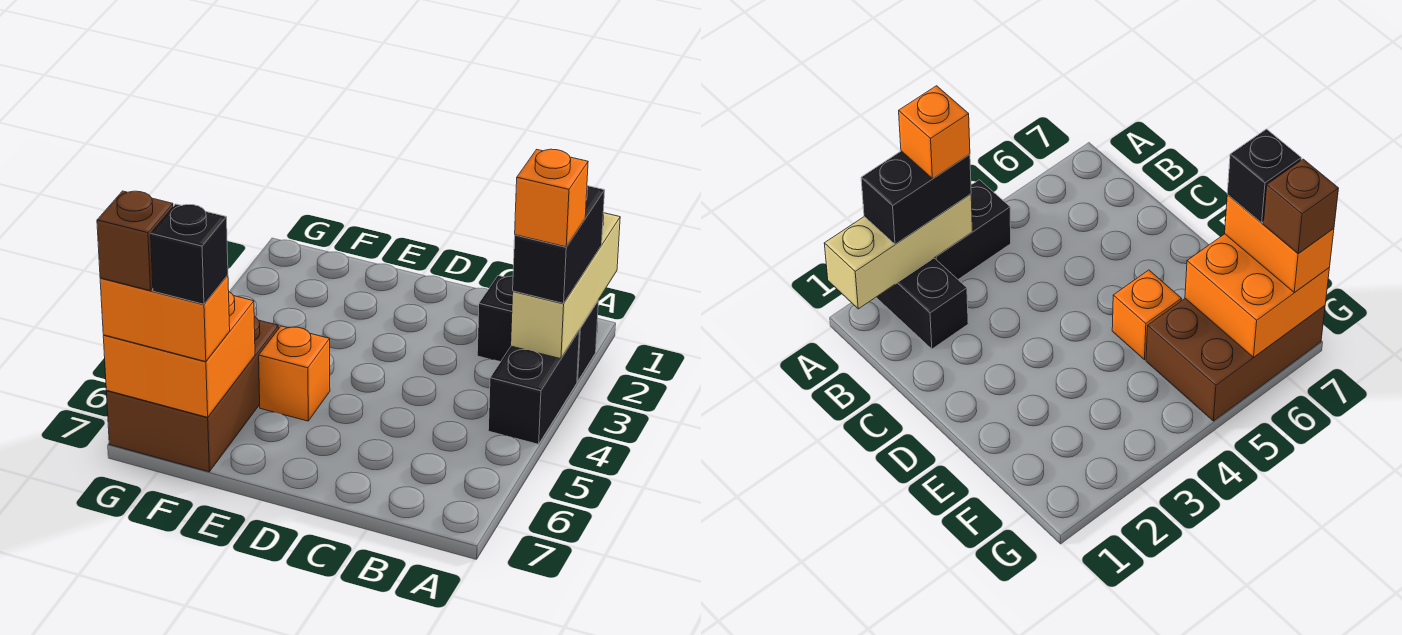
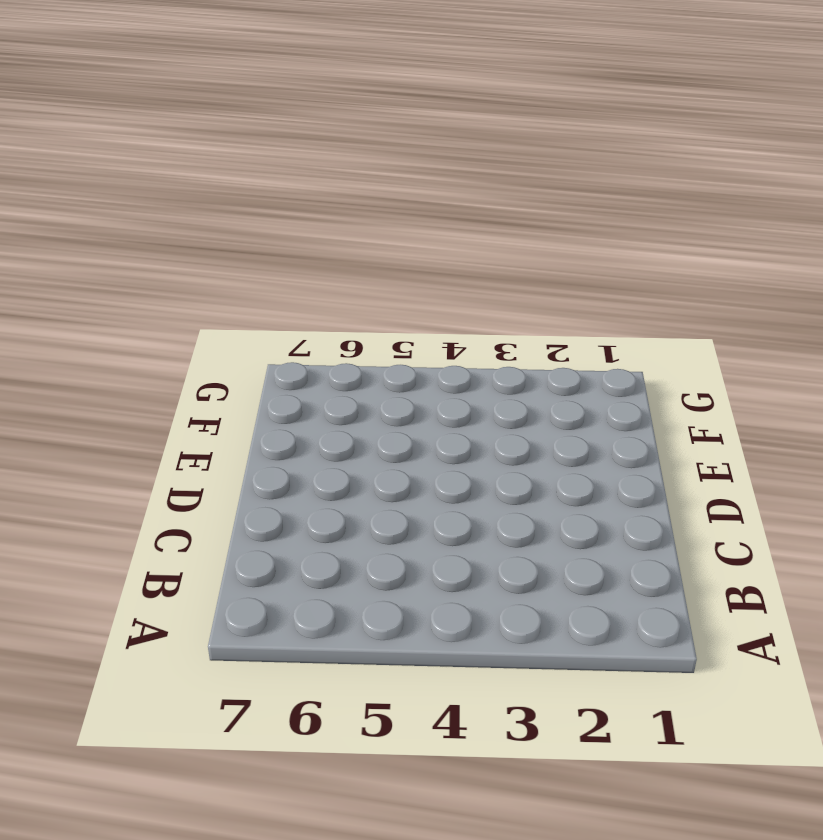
none -> black 1x2 brick [477,276,599,381]
none -> black 1x2 brick [488,330,580,444]

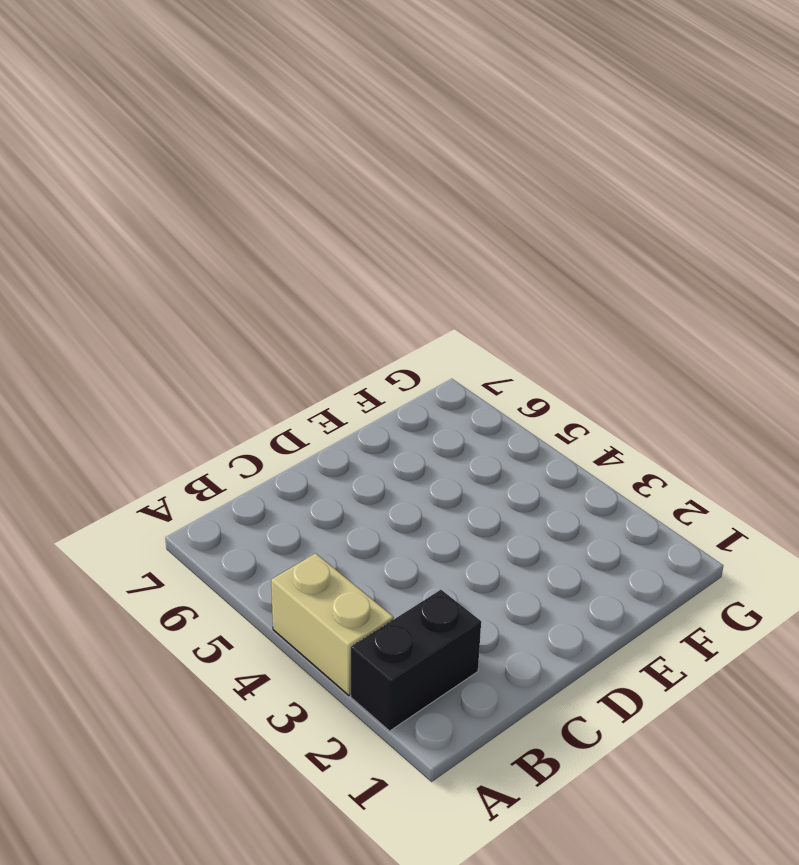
tan 1x2 brick [271,553,394,695] -> black 1x2 brick [488,330,580,444]
none -> orange 1x1 brick [259,326,330,421]
none -> brown 2x3 brick [106,317,278,472]

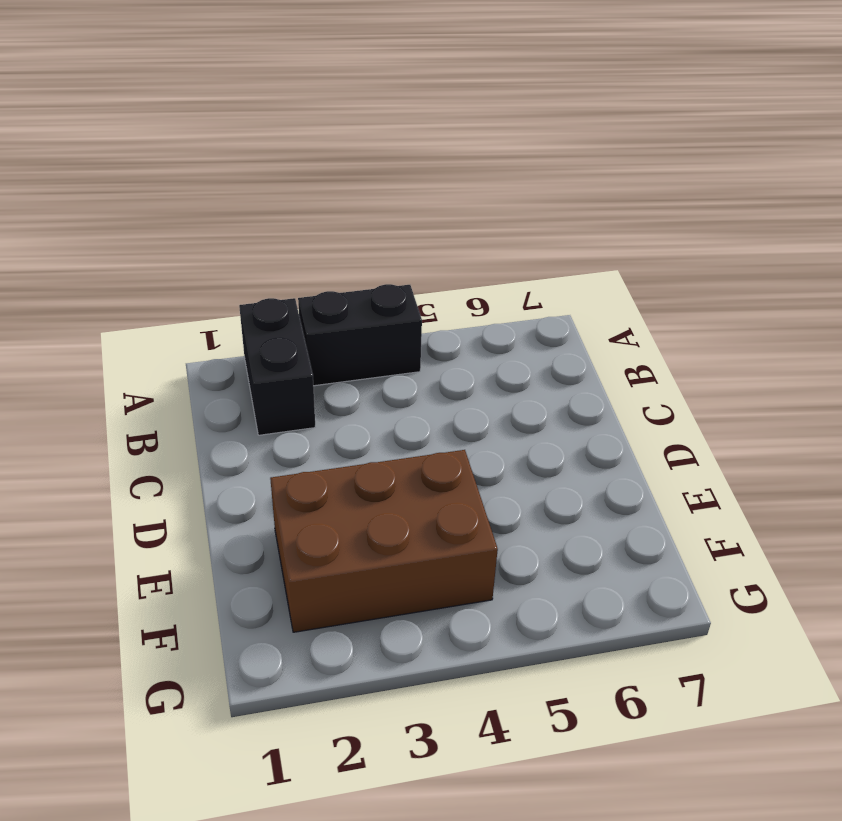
brown 2x3 brick [270,450,498,632] -> brown 2x3 brick moved to [106,317,278,472]
none -> orange 1x1 brick [259,326,330,421]
none -> tan 1x3 brick [511,213,620,359]

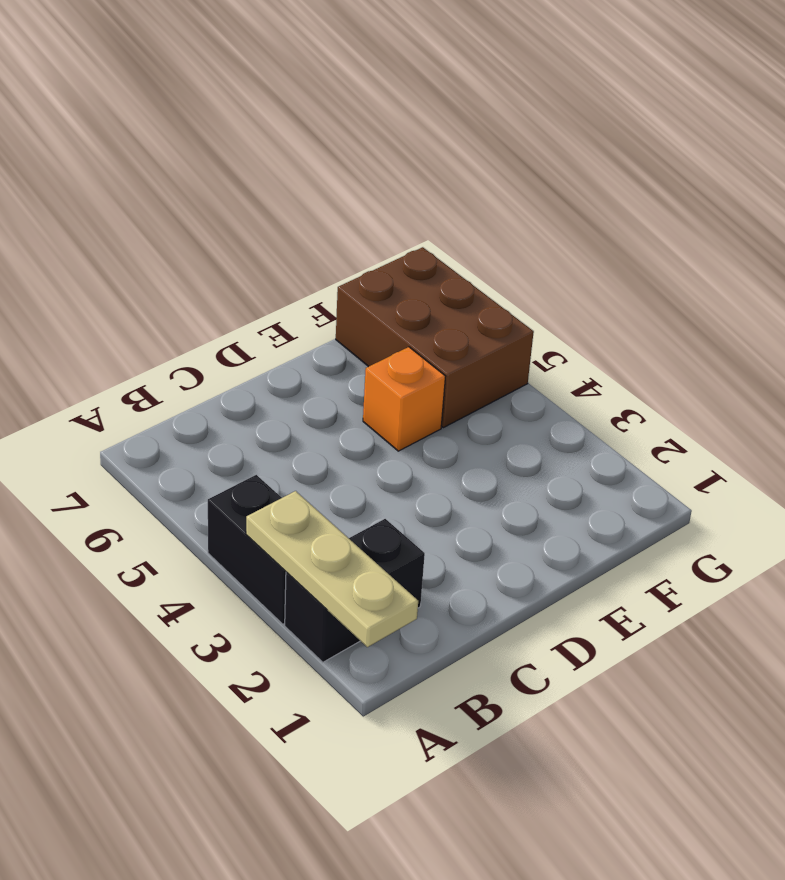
tan 1x3 plate [246,491,418,647] -> tan 1x3 brick [511,213,620,359]
none -> orange 2x2 brick [103,292,255,417]
none -> black 1x2 brick [513,186,605,303]

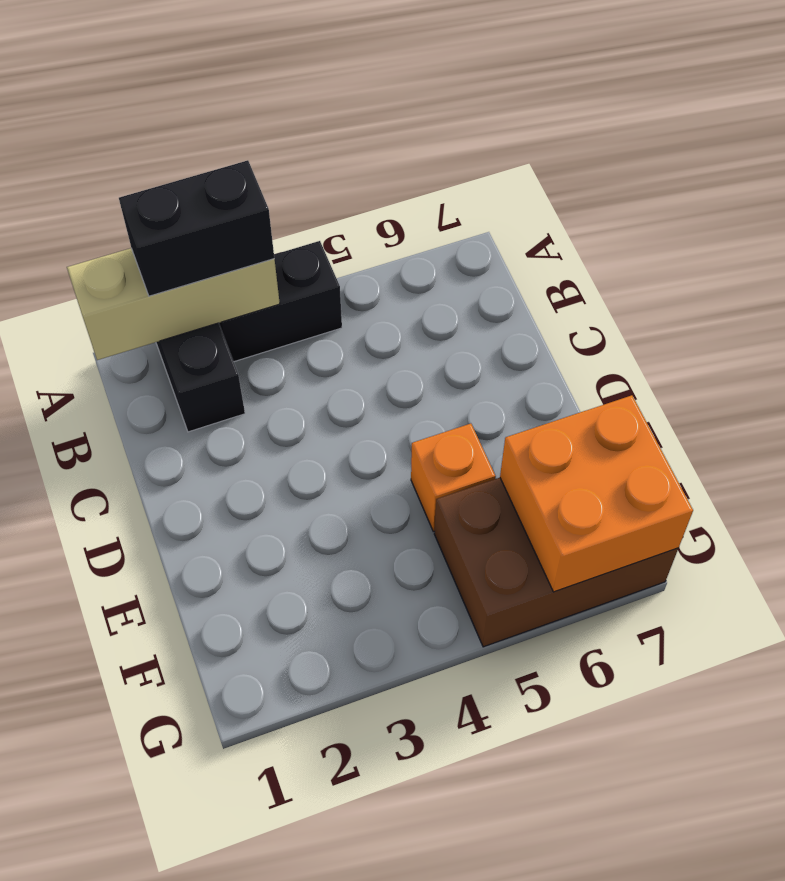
none -> orange 1x2 brick [100,275,230,362]
none -> orange 1x1 brick [515,149,588,247]

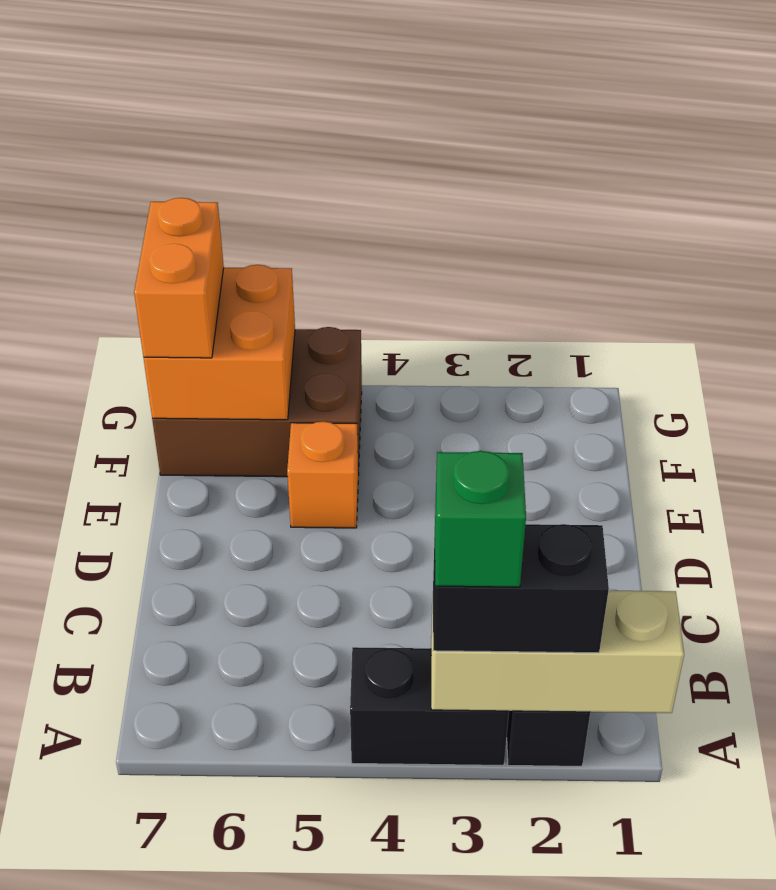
green 1x1 brick [435,451,526,587] -> orange 1x1 brick [515,149,588,247]
none -> black 1x1 brick [151,204,228,304]
none -> brown 1x1 brick [97,191,173,291]

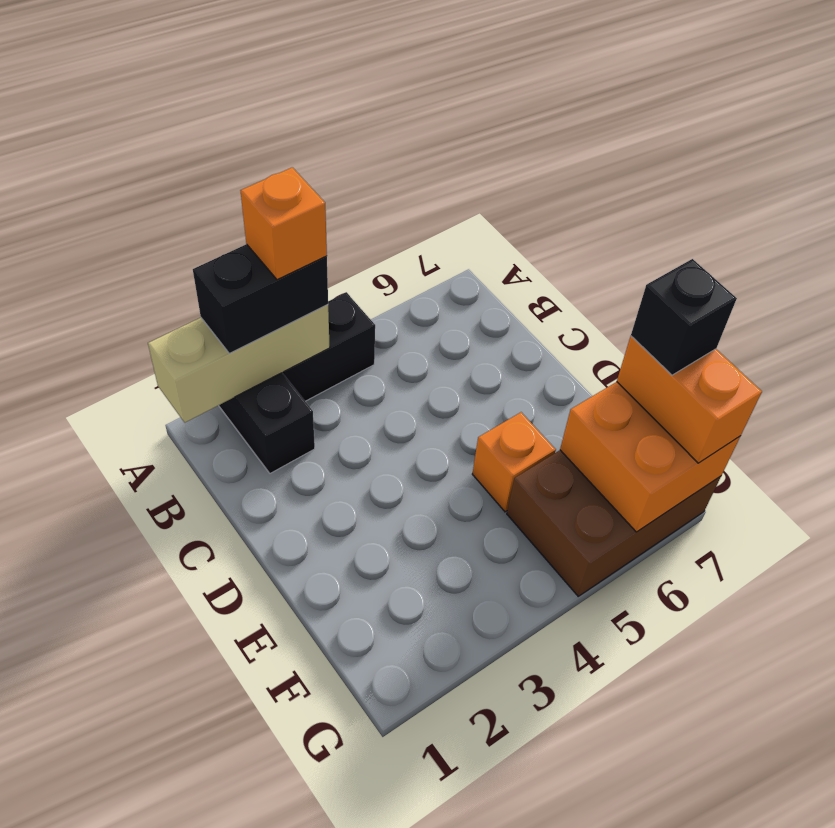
none -> brown 1x1 brick [97,191,173,291]

